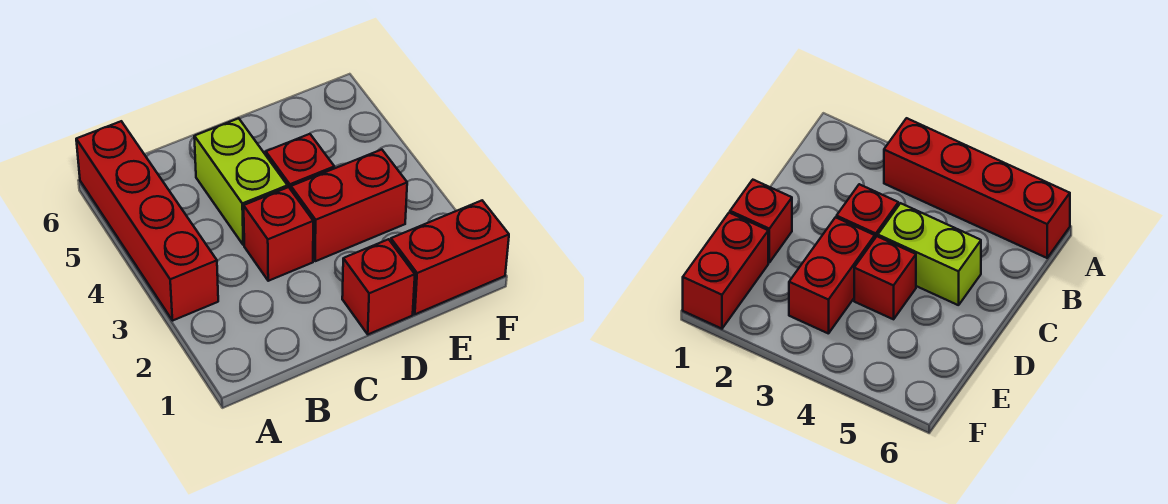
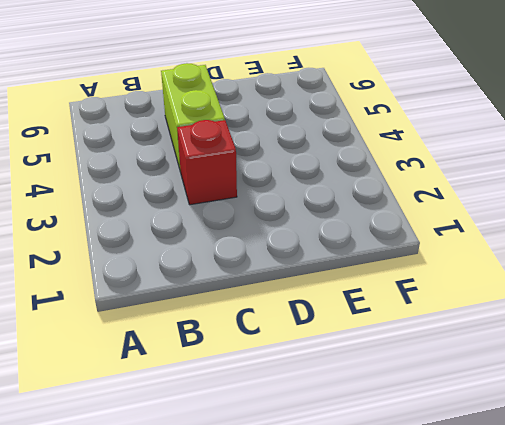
none -> red 1x4 brick [76,121,218,321]
none -> red 1x1 brick [342,239,415,334]

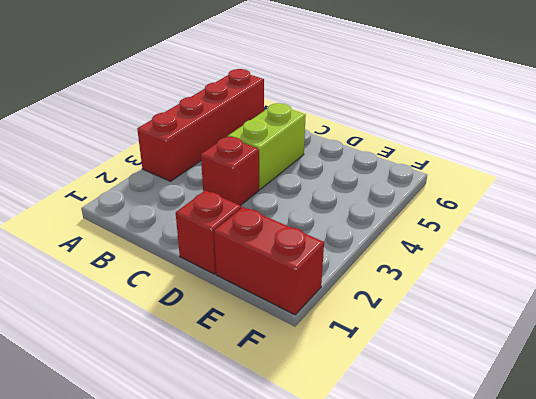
none -> red 1x2 brick [291,150,407,261]
none -> red 1x1 brick [266,134,334,189]

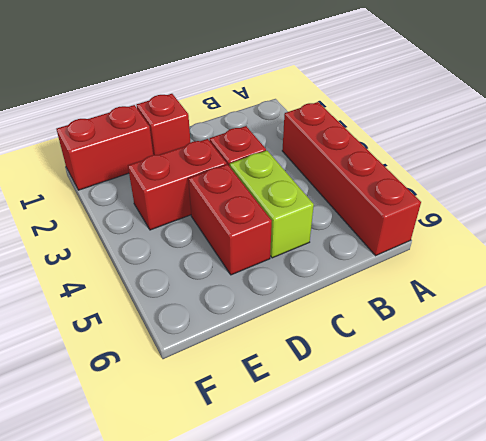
red 1x2 brick [188,164,272,275] -> red 1x1 brick [266,134,334,189]

